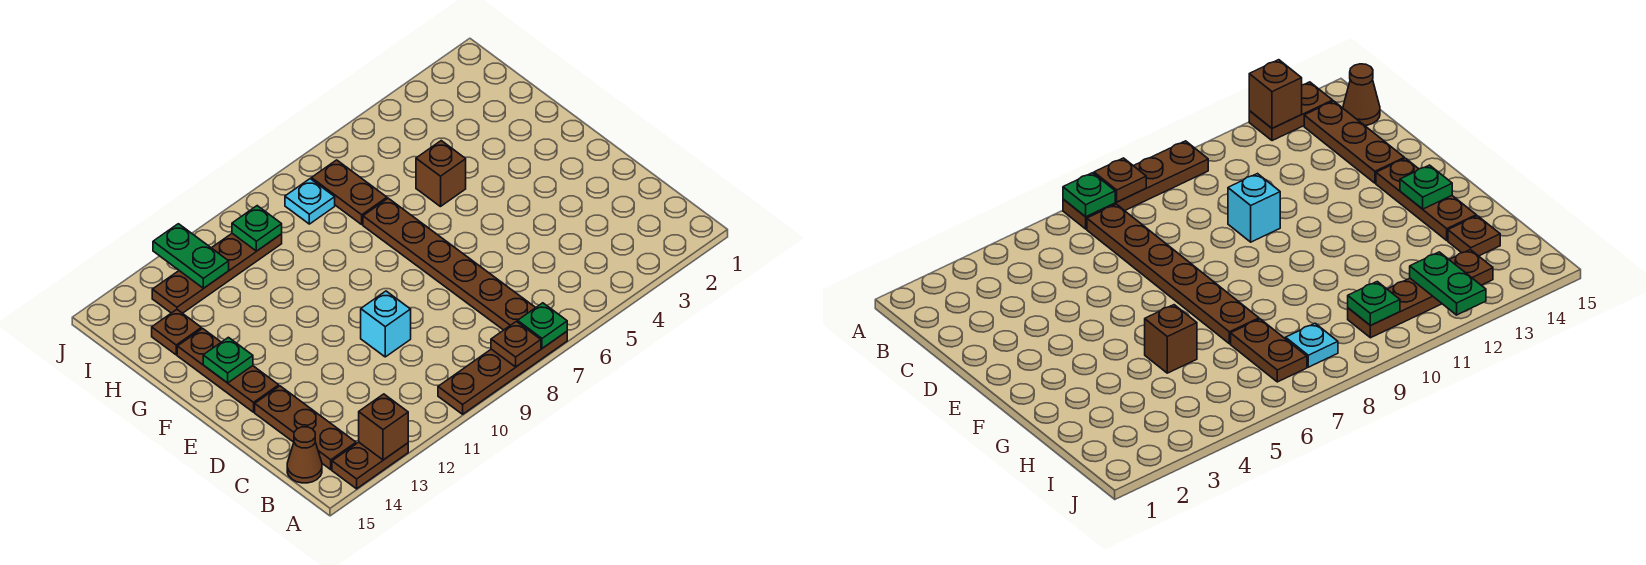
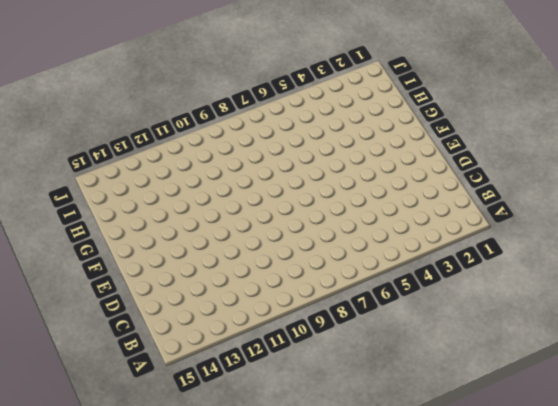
none -> brown 1x4 plate [438,332,567,414]
none -> brown 1x2 plate [332,442,408,489]
none -> brown 1x6 plate [363,198,535,330]

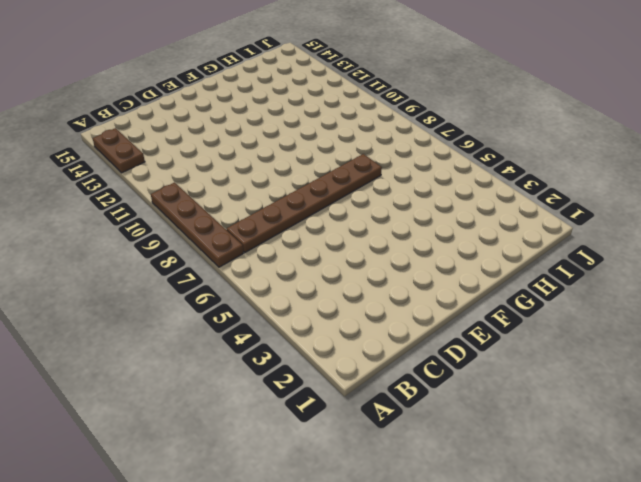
none -> brown 1x3 plate [255,386,356,470]
none -> brown 1x1 cone [287,427,322,483]
none -> cyan 1x1 brick [361,291,411,357]

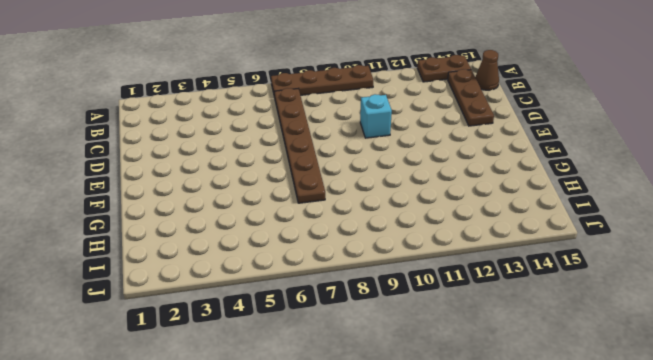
none -> brown 1x3 plate [177,328,279,412]
none -> brown 1x1 brick [416,141,466,207]
none -> brown 1x2 plate [311,160,387,224]

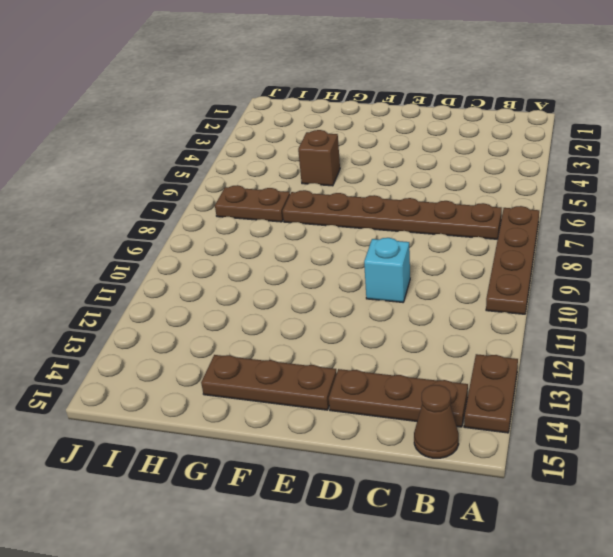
none -> brown 1x1 plate [152,310,201,355]
none -> cyan 1x1 plate [285,179,335,224]
none -> brown 1x4 plate [152,234,282,313]

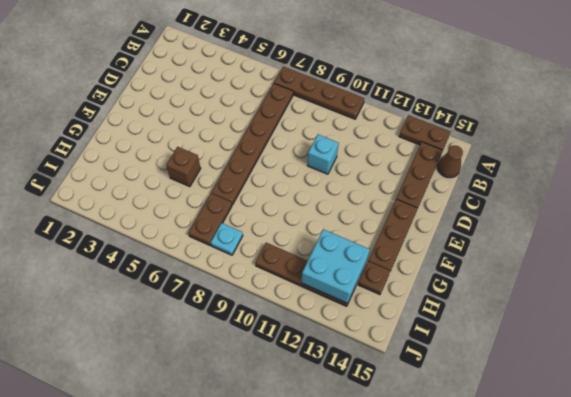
cyan 2x2 brick [301,229,370,303] -> green 1x2 plate [153,224,229,288]
none -> green 1x1 plate [518,303,567,348]
none -> brown 1x1 plate [491,321,541,367]
none -> brown 1x1 brick [359,394,408,460]

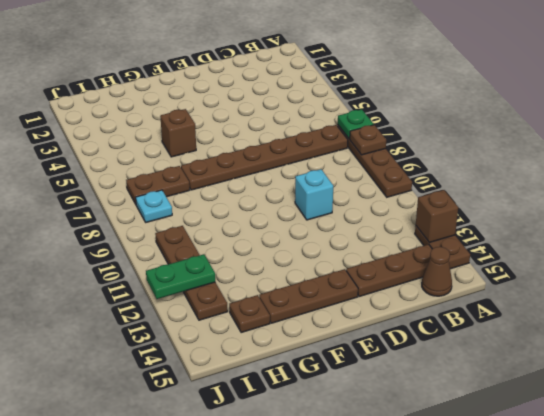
none -> green 1x1 plate [203,337,253,383]
none -> green 1x1 plate [232,206,282,251]

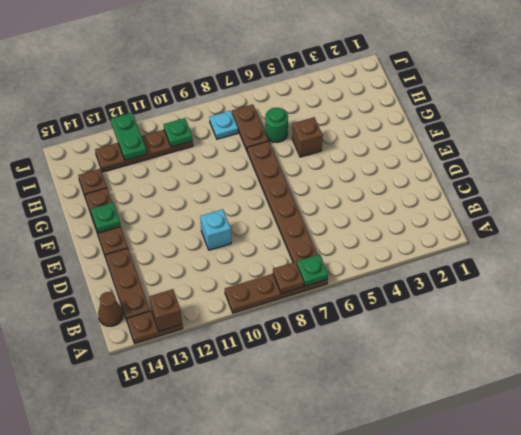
green 1x1 round brick [265,108,288,143] -> none

